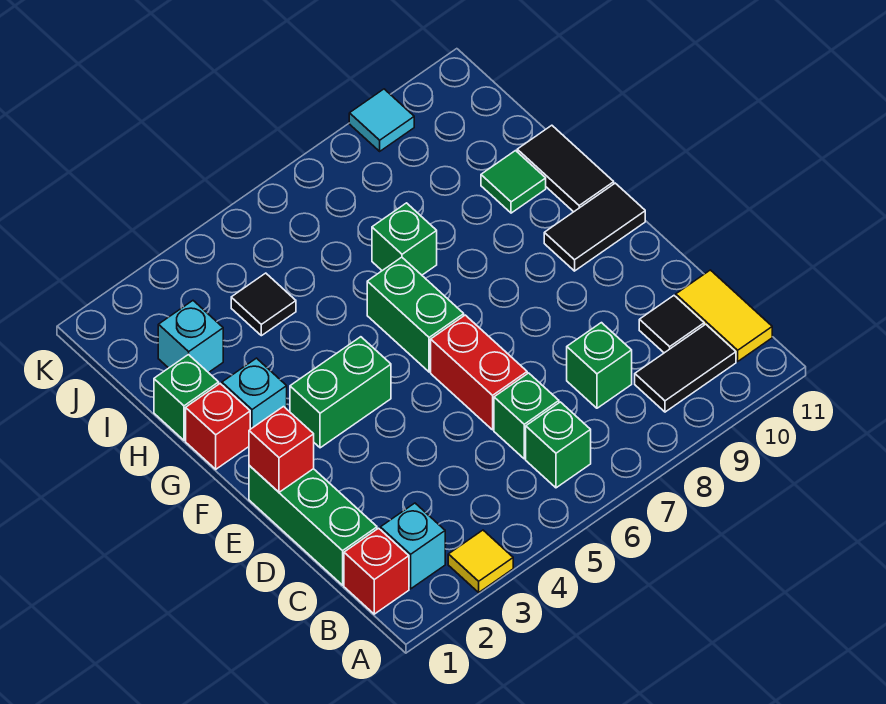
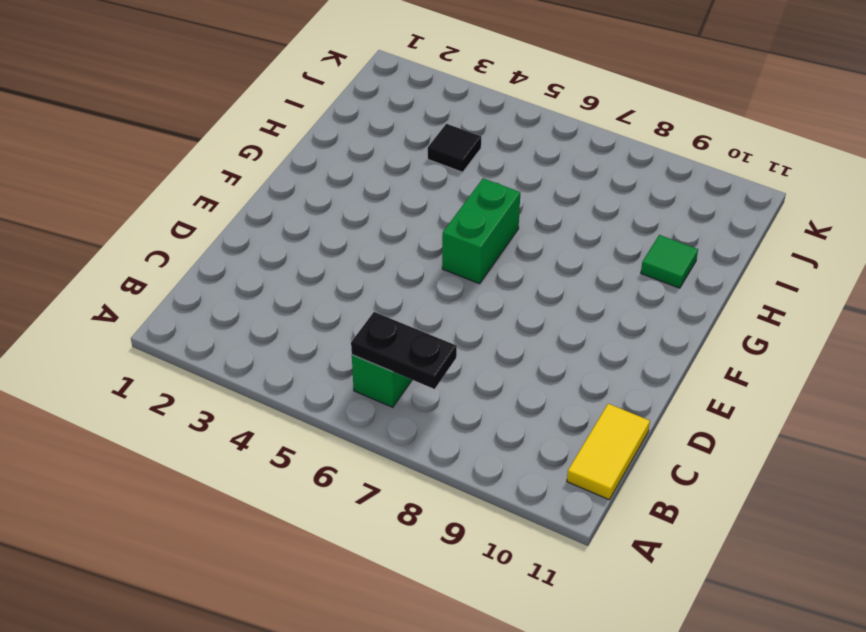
black 1x2 plate [351,312,457,389] -> none
none -> yellow 1x1 tile [448,530,513,592]
none -> red 1x1 brick [344,528,409,614]
none -> cyan 1x1 brick [380,503,445,589]

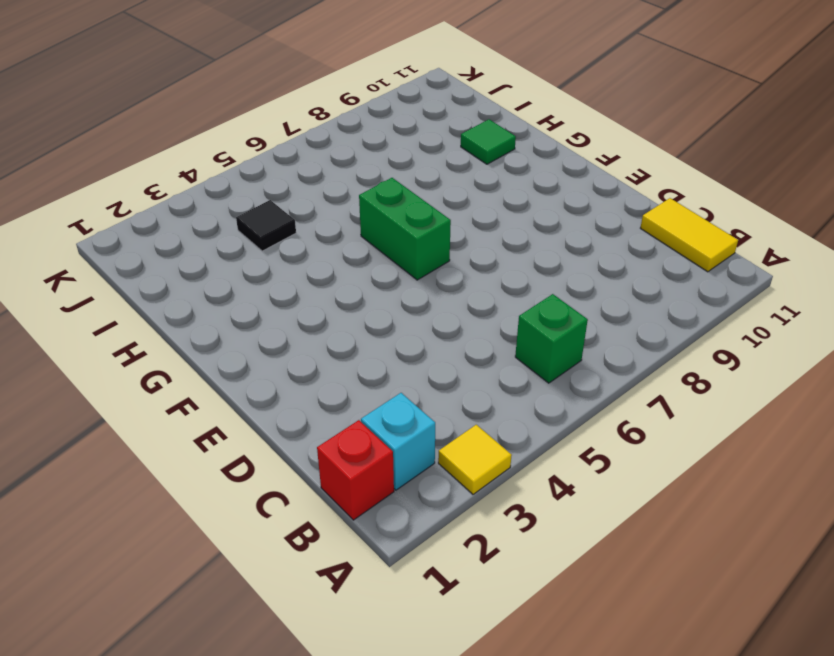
none -> black 1x2 tile [635,324,736,412]
none -> green 1x3 brick [249,465,377,585]
none -> green 1x1 brick [494,373,559,459]

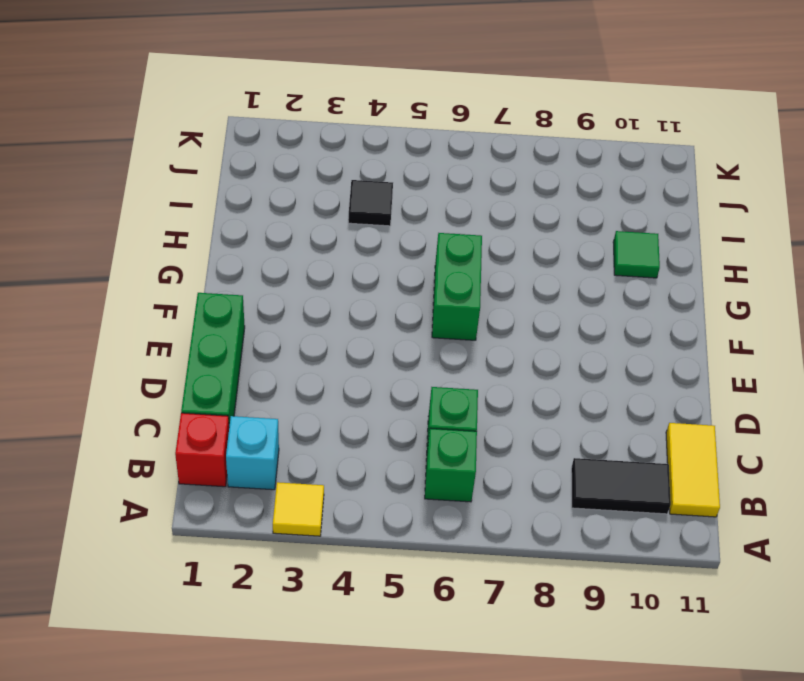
none -> green 1x1 brick [567,323,632,408]
none -> black 1x1 tile [639,296,704,353]
none -> red 1x2 brick [431,315,527,430]

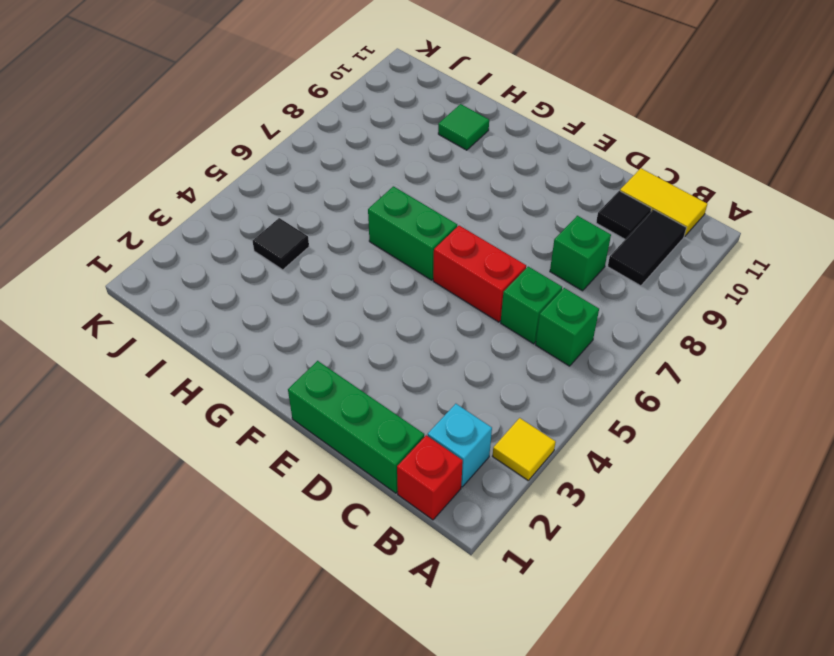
none -> green 1x2 brick [290,337,391,448]
none -> black 1x2 tile [544,183,645,271]
none -> red 1x1 brick [186,384,250,469]

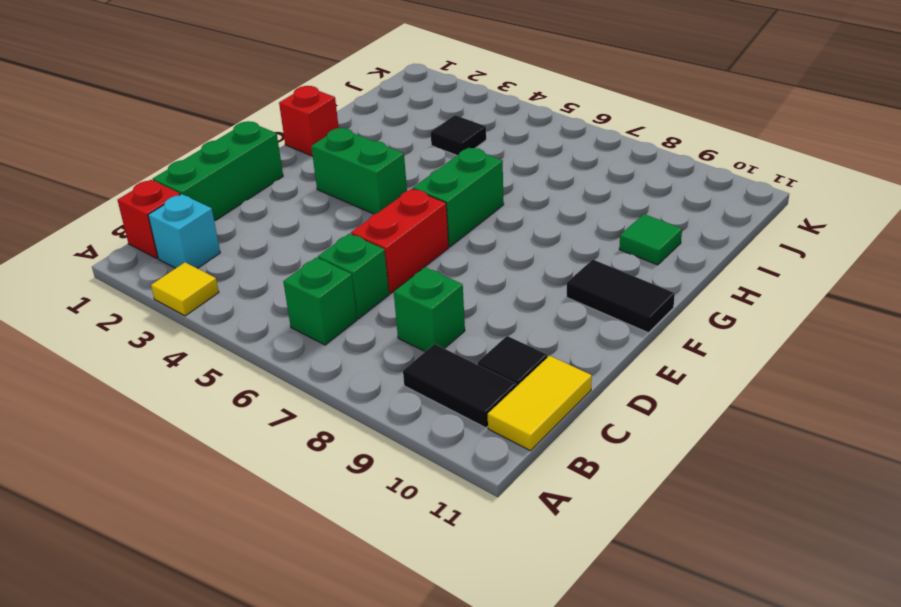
none -> cyan 1x1 brick [222,358,287,429]
none -> black 1x2 tile [517,125,614,212]
none -> green 1x1 brick [154,354,219,440]

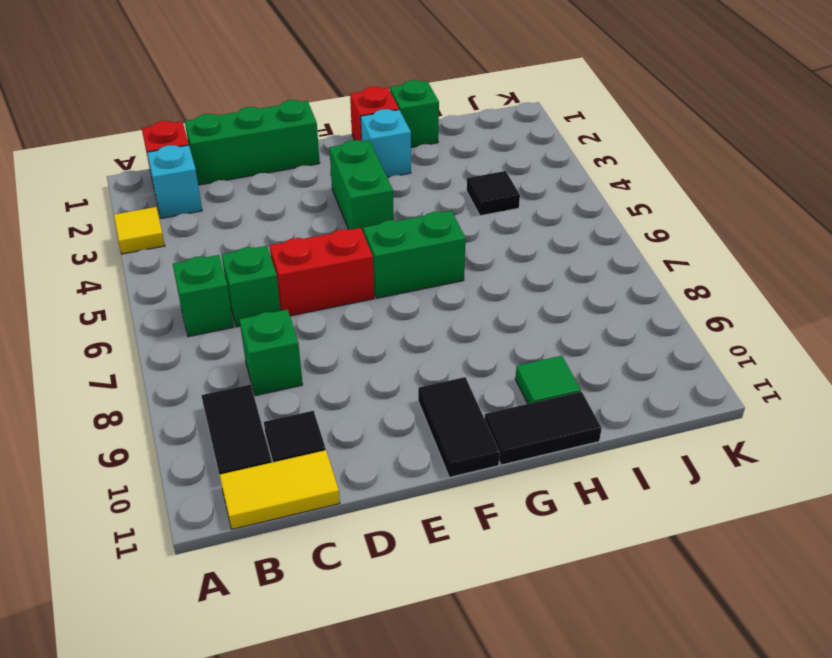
none -> green 1x1 brick [372,203,437,275]
none -> cyan 1x1 brick [158,301,223,373]
none -> cyan 1x1 tile [349,89,414,151]

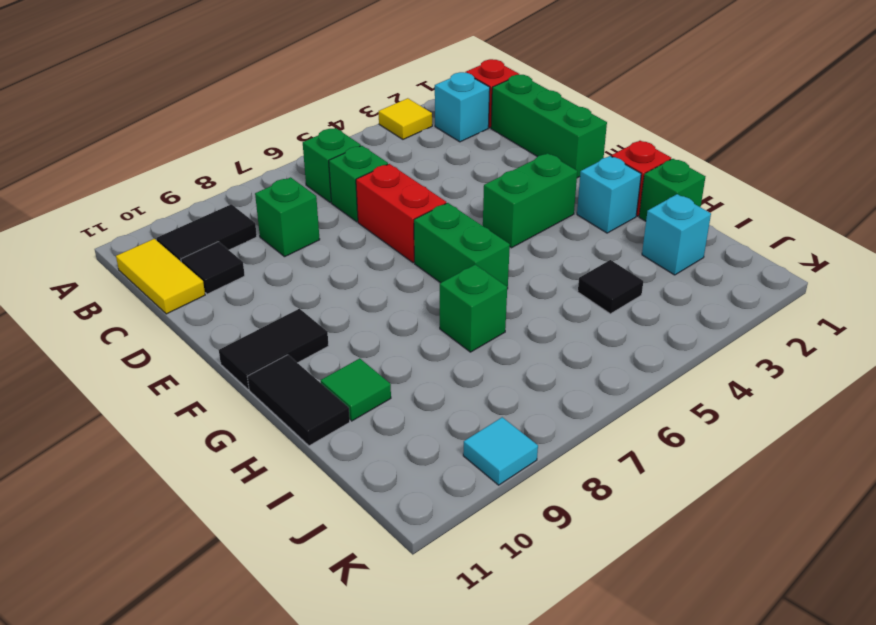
none -> red 1x1 brick [249,407,314,492]

